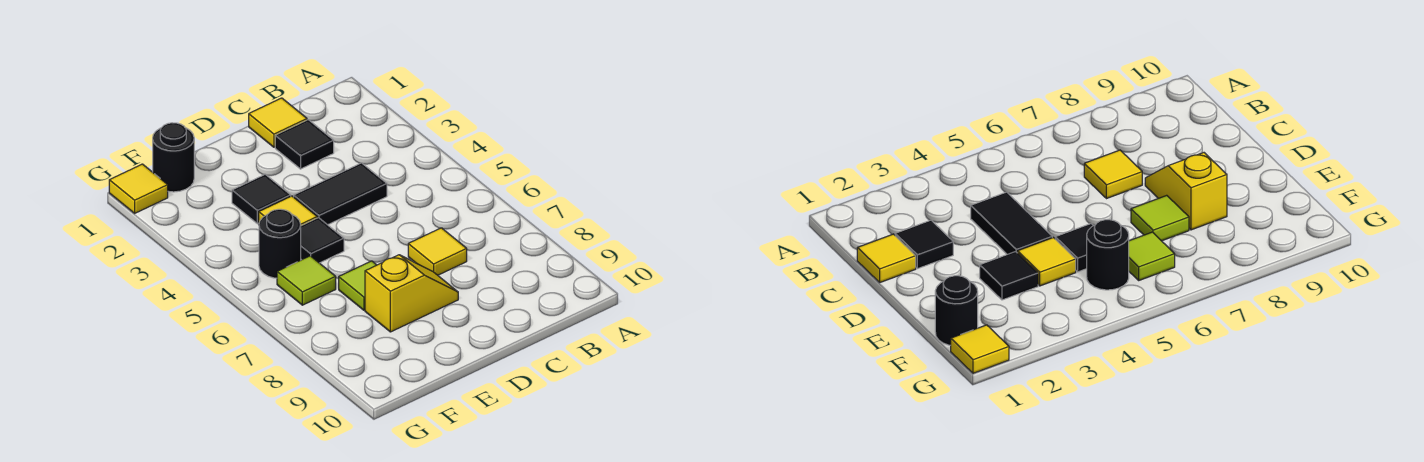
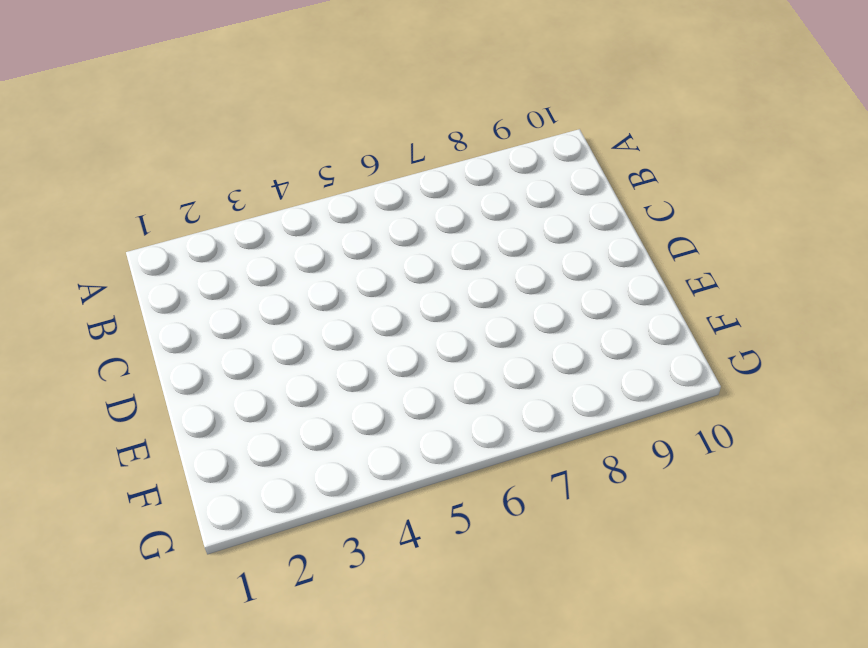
none -> yellow 1x1 tile [249,98,307,147]
none -> black 1x1 tile [275,120,334,169]
none -> black 1x2 tile [294,163,387,225]

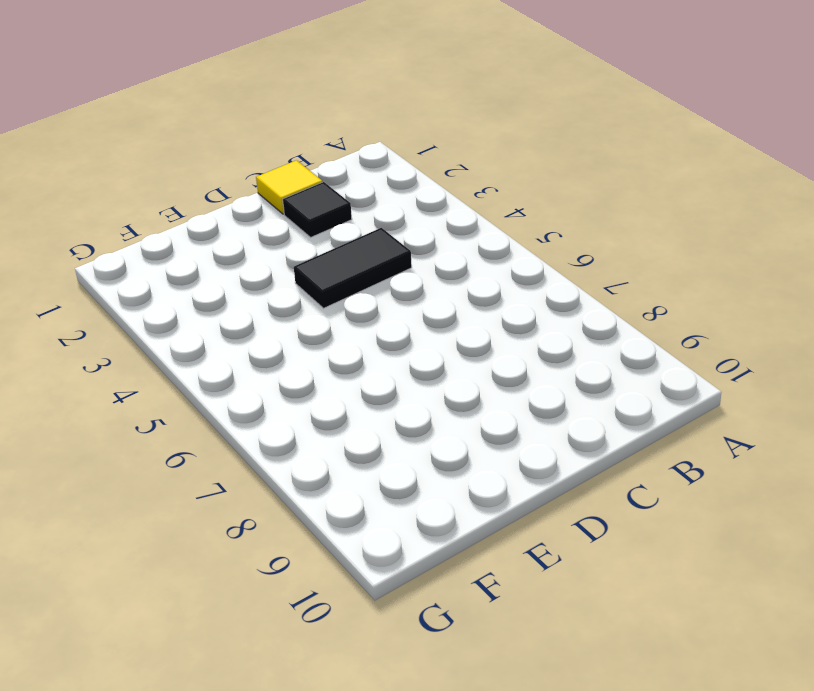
none -> yellow 1x1 tile [408,228,467,275]
none -> yellow 1x2 slope [365,255,458,332]
none -> black 1x1 tile [232,174,291,224]

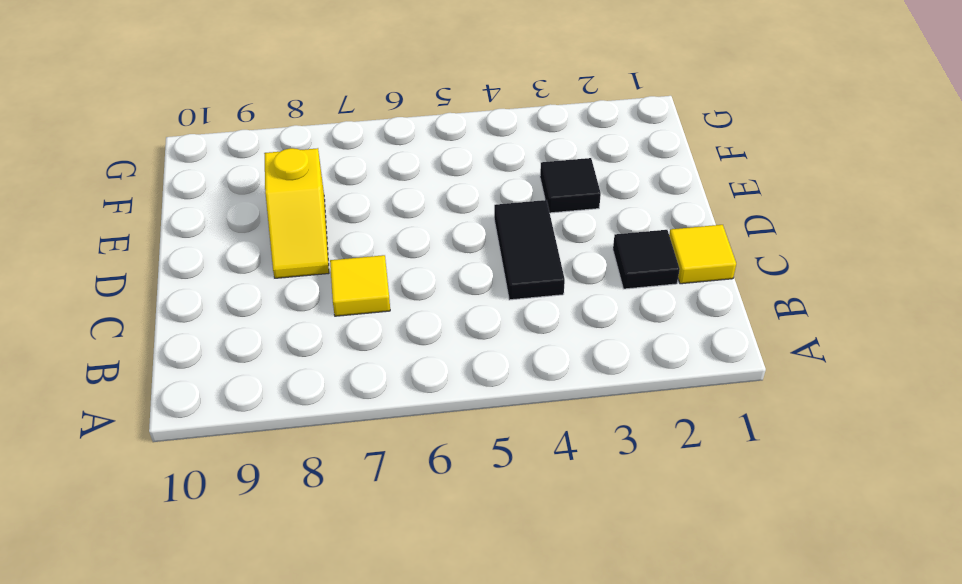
none -> yellow 1x1 tile [259,196,317,226]
none -> black 1x1 tile [301,218,344,263]
none -> lime 1x1 tile [339,261,376,310]

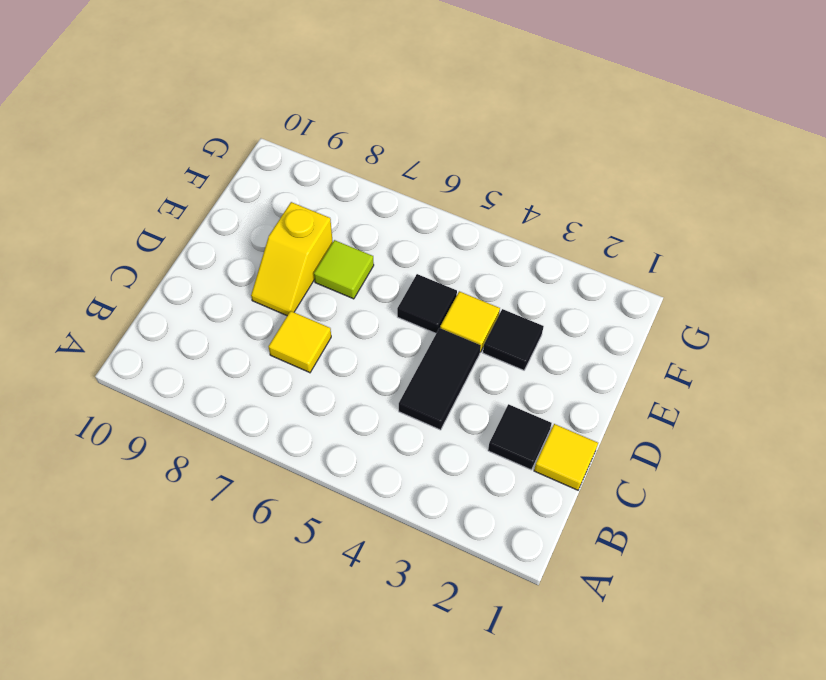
none -> black 1x1 round brick [153,123,194,192]
none -> black 1x1 round brick [259,209,301,278]
none -> lime 1x1 tile [277,256,336,305]

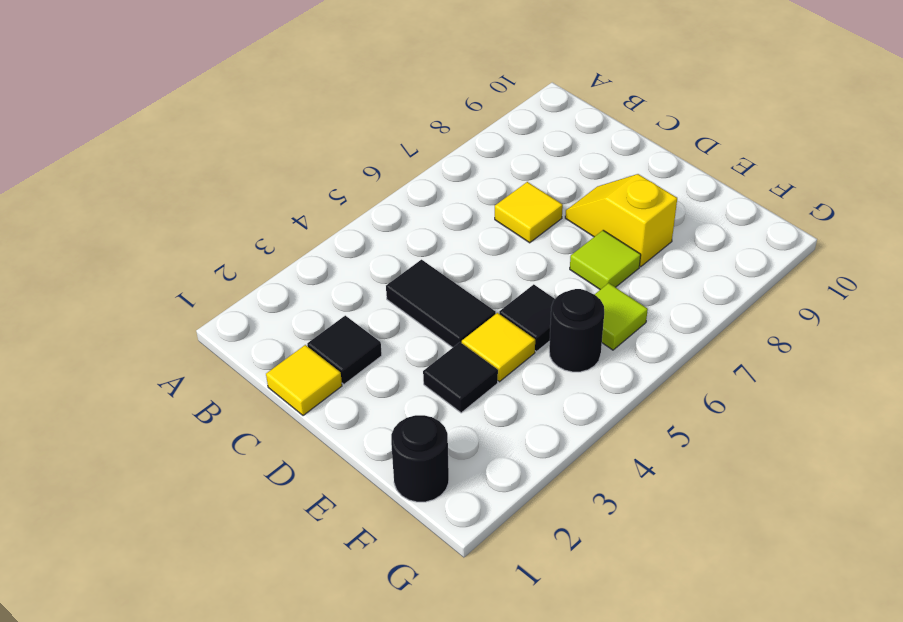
none -> yellow 1x1 tile [109,164,168,213]

